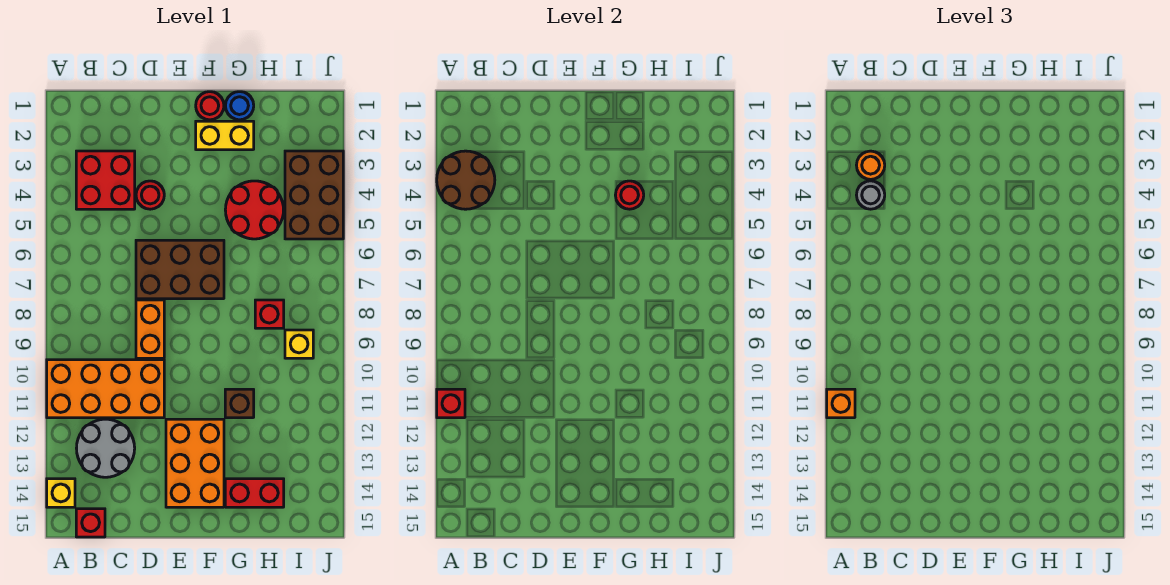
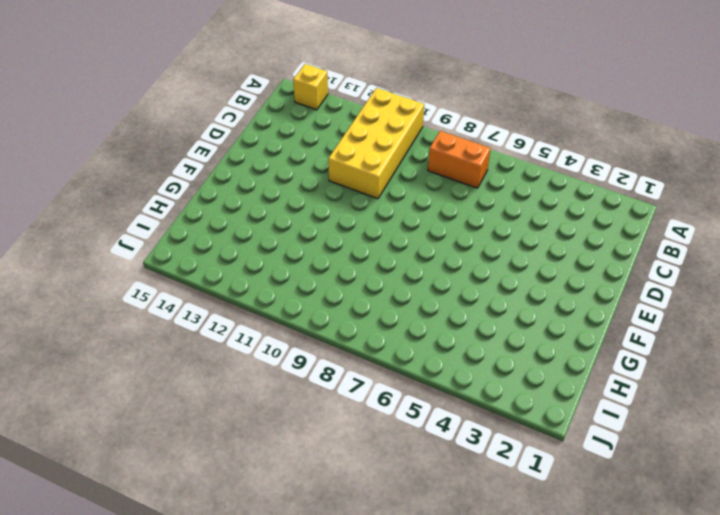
yellow 2x4 brick [328,88,424,199] -> orange 2x4 brick [47,360,164,418]
orange 1x2 brick [428,131,491,188] -> orange 1x2 brick moved to [136,300,164,358]
none -> red 2x2 brick [76,151,135,209]
none -> grey 2x2 round brick [76,419,135,477]
none -> red 1x1 brick [76,509,105,537]

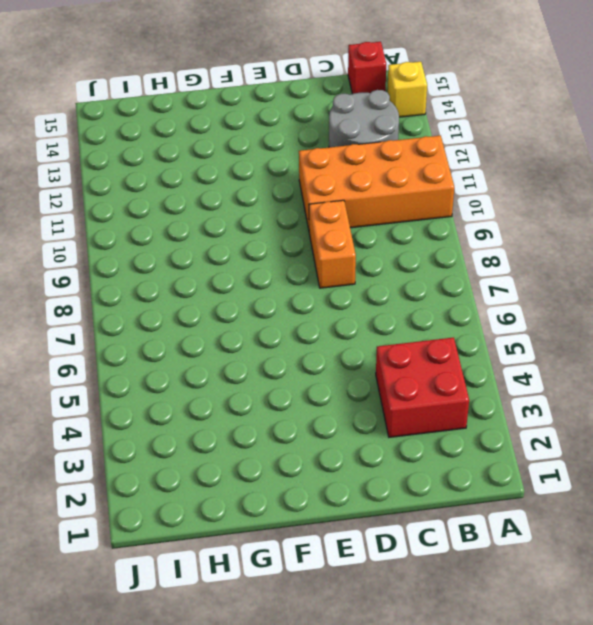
none -> red 1x1 round brick [136,181,164,209]
none -> brown 2x3 brick [136,240,224,299]
none -> orange 2x3 brick [166,419,224,507]

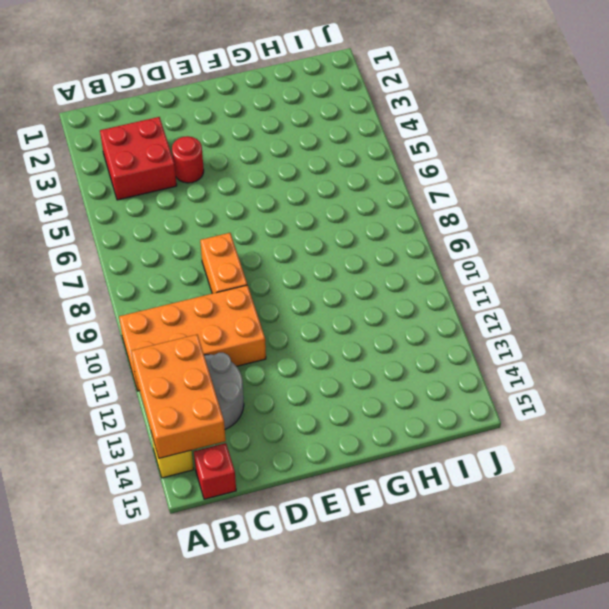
orange 2x3 brick [131,335,226,458] -> orange 2x3 brick moved to [166,419,224,507]
none -> brown 2x3 brick [136,240,224,299]
none -> red 1x1 round brick [196,92,224,120]
none -> yellow 1x2 brick [196,121,254,150]

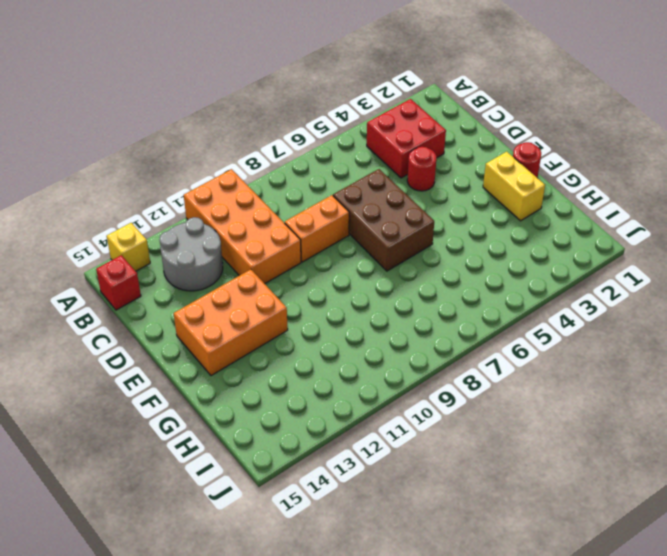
none -> blue 1x1 round brick [225,92,254,120]
none -> red 2x2 round brick [225,181,284,239]
none -> brown 1x1 brick [225,389,254,418]

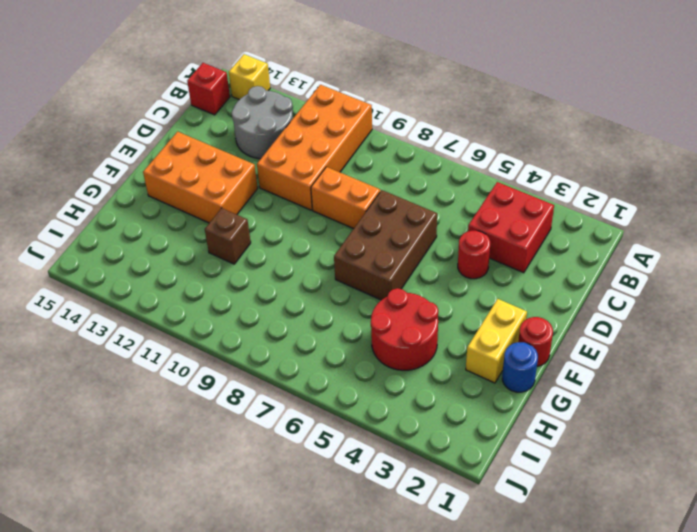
none -> red 1x2 brick [225,479,284,507]
none -> red 1x1 brick [255,300,284,328]
none -> brown 2x3 brick [285,151,343,239]

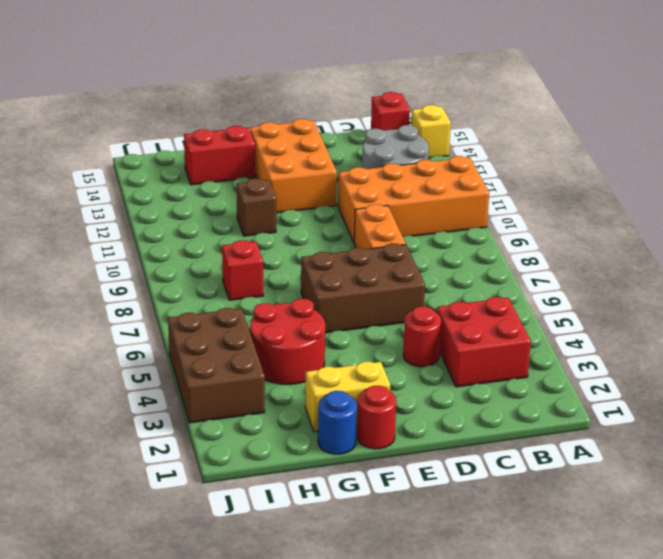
none -> yellow 1x1 brick [285,330,313,358]
none -> brown 2x2 round brick [437,151,495,209]
none -> red 1x1 brick [437,389,465,418]

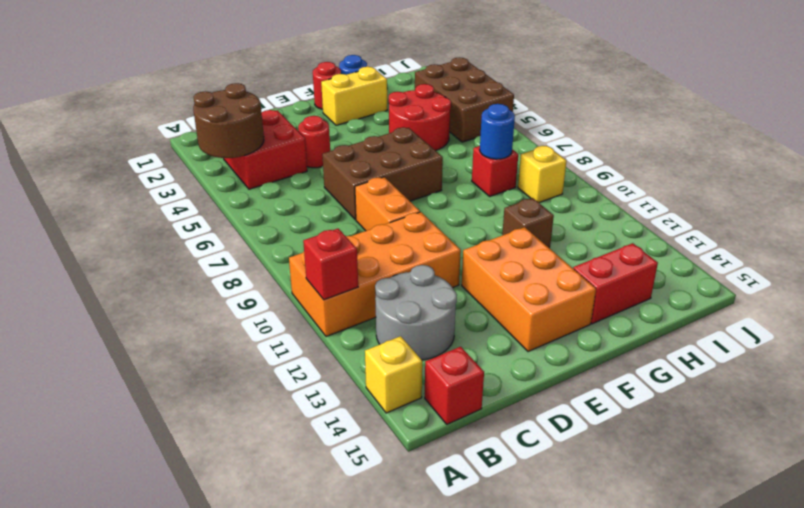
blue 1x1 round brick [480,104,515,159] -> none
none -> red 1x1 round brick [615,181,644,209]
none -> orange 1x1 brick [827,389,855,418]
none -> orange 1x1 round brick [857,151,885,179]

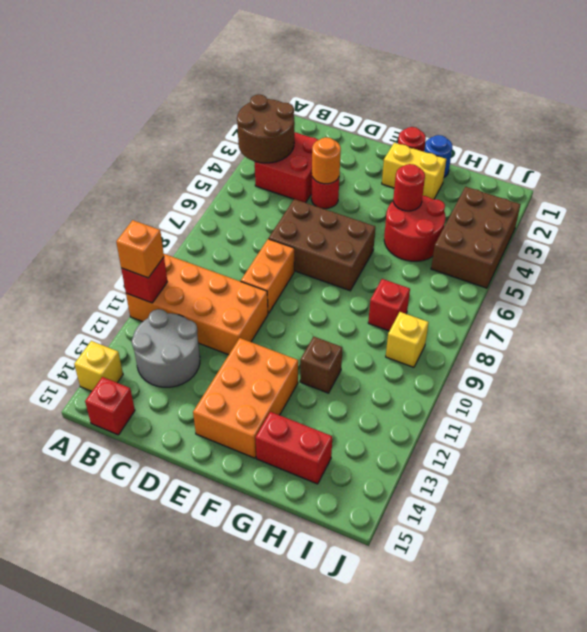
orange 1x1 round brick [312,137,341,184] -> orange 1x1 round brick moved to [857,151,885,179]
none -> grey 1x1 round brick [857,181,885,209]

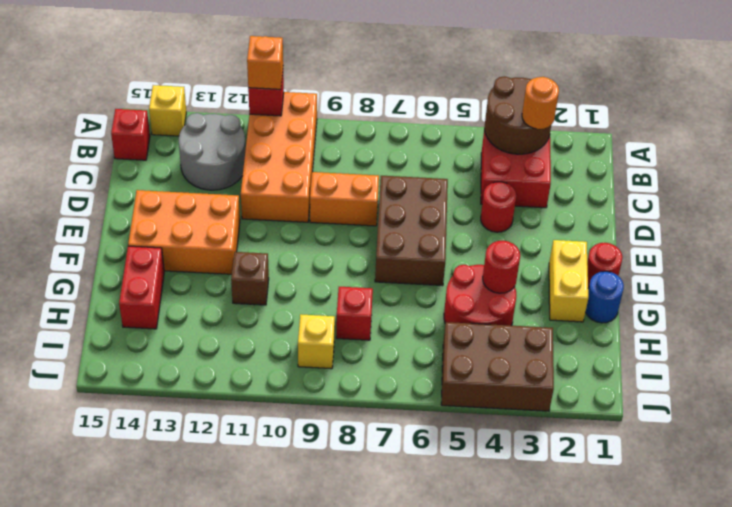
none -> grey 1x1 round brick [857,181,885,209]

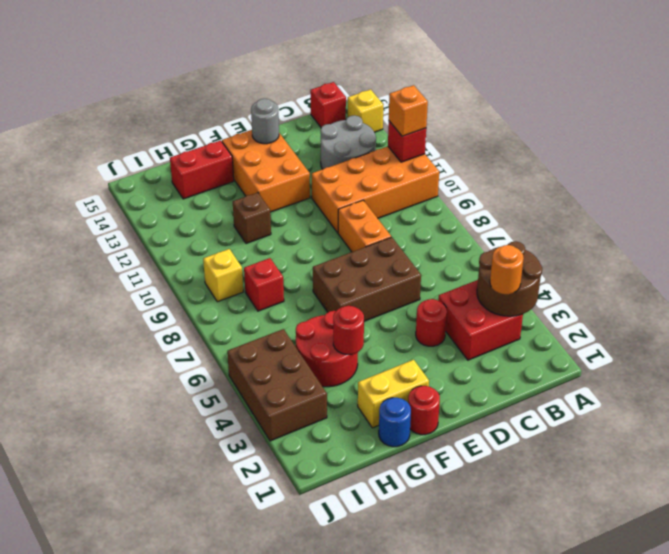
grey 1x1 round brick [251,99,279,144] -> grey 1x1 round brick moved to [857,181,885,209]

